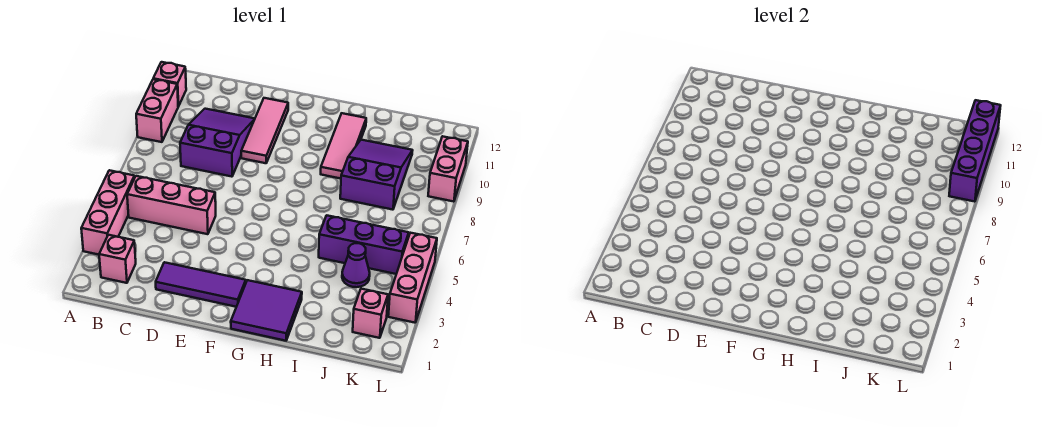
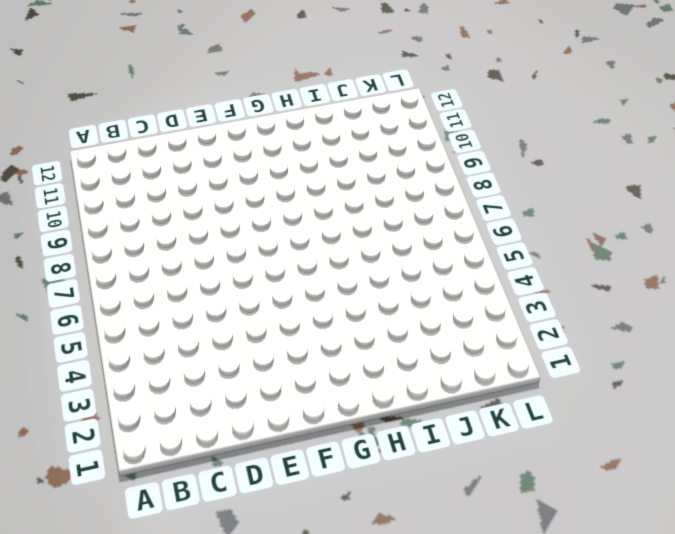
none -> pink 1x3 brick [81,170,135,255]
none -> pink 1x2 brick [136,79,178,142]
none -> pink 1x1 brick [153,62,186,107]

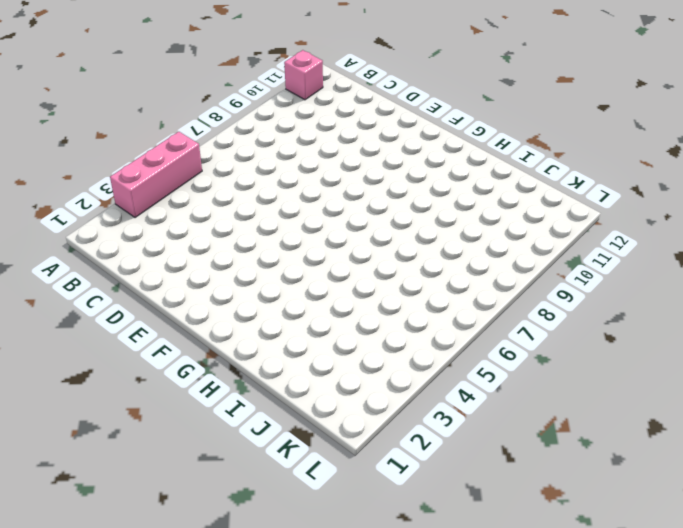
none -> pink 1x2 brick [136,79,178,142]
none -> pink 1x1 brick [99,235,136,283]
none -> pink 1x3 brick [127,176,216,234]

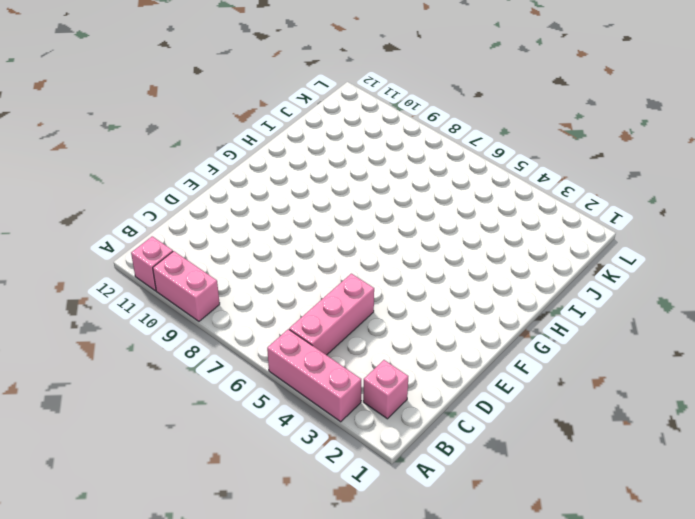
none -> purple 2x3 slope [180,109,255,177]
none -> purple 1x3 tile [156,262,246,307]
none -> pink 1x3 tile [241,98,288,163]

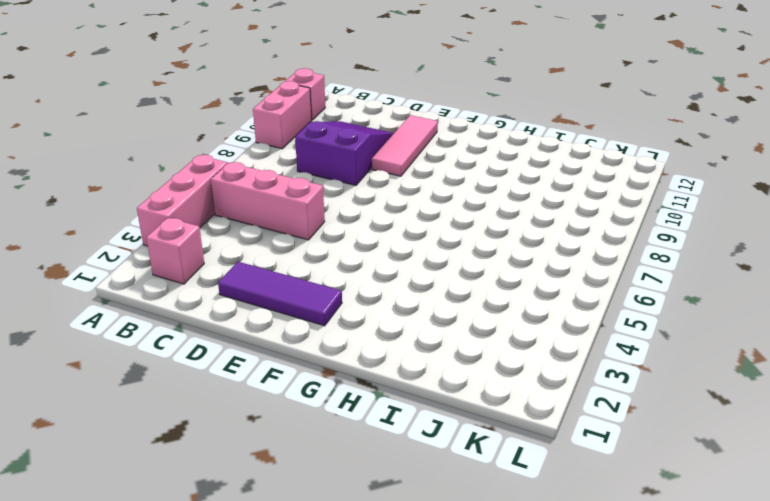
none -> purple 2x2 tile [231,280,302,341]
none -> pink 1x3 tile [321,113,366,179]
none -> purple 1x3 brick [319,215,409,274]

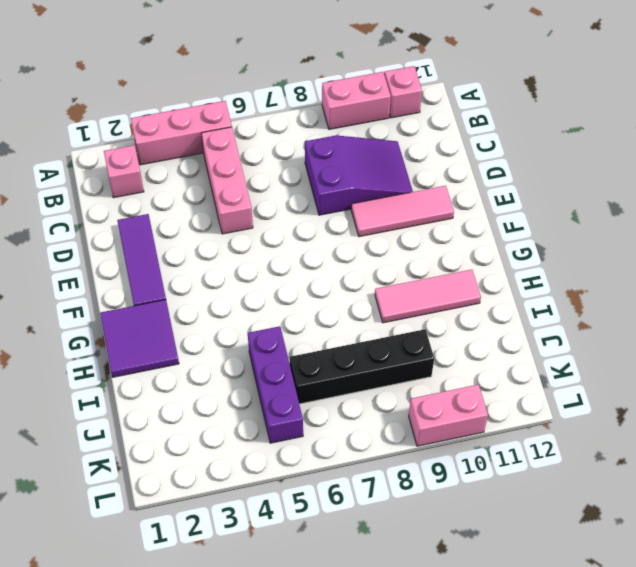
black 1x4 brick [290,329,434,404] -> purple 2x3 slope [340,140,413,210]
none -> purple 1x1 cone [342,243,370,287]
none -> pink 1x1 brick [353,289,388,338]
none -> pink 1x3 brick [388,233,437,323]

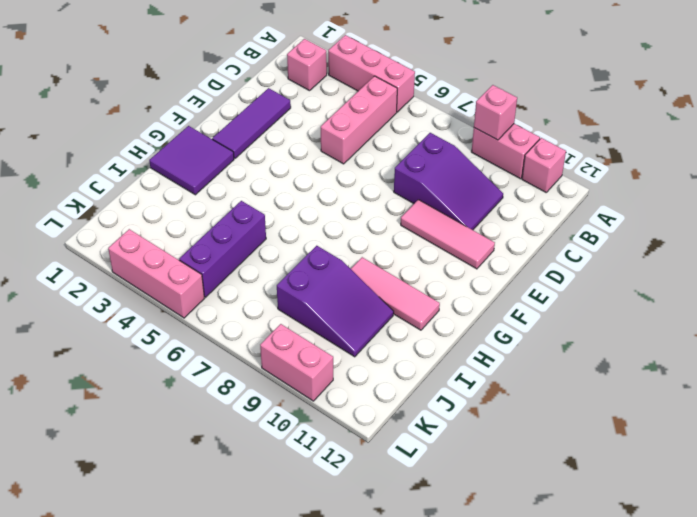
pink 1x1 brick [474,85,517,140] -> pink 1x1 brick moved to [353,289,388,338]
none -> purple 1x1 cone [342,243,370,287]
none -> purple 1x4 brick [949,100,1001,202]

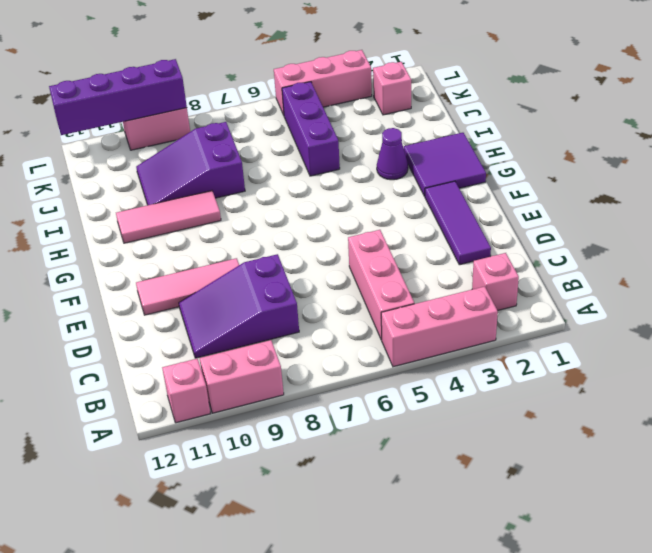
purple 1x1 cone [377,128,408,180] -> purple 1x1 cone moved to [342,243,370,287]

